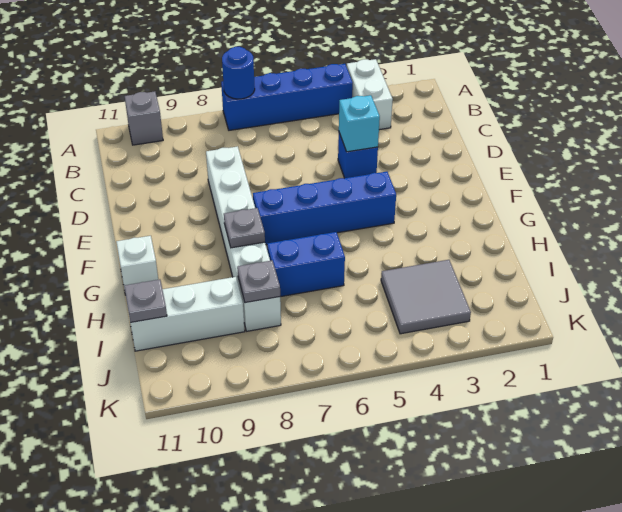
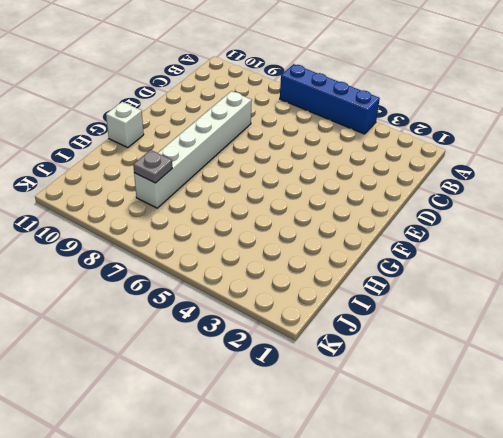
none -> white 1x2 brick [347,59,393,130]
none -> grey 1x1 brick [125,91,163,145]
none -> blue 1x1 brick [338,133,378,178]

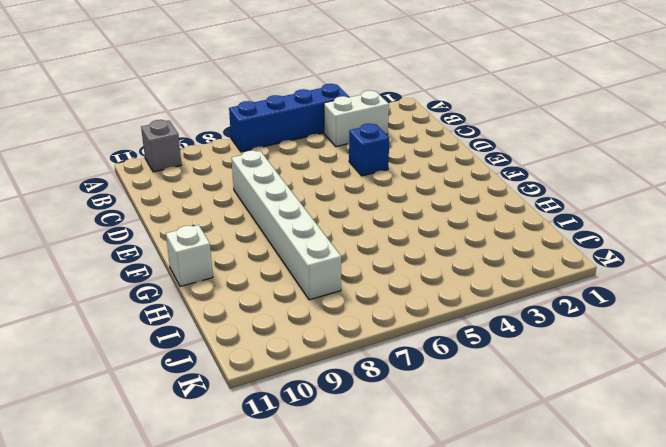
white 1x2 brick [324,90,389,147] -> white 1x2 brick turned to [347,59,393,130]
none -> blue 1x4 brick [253,172,396,245]
none -> blue 1x2 brick [267,232,345,297]
none -> grey 2x2 tile [381,260,471,334]

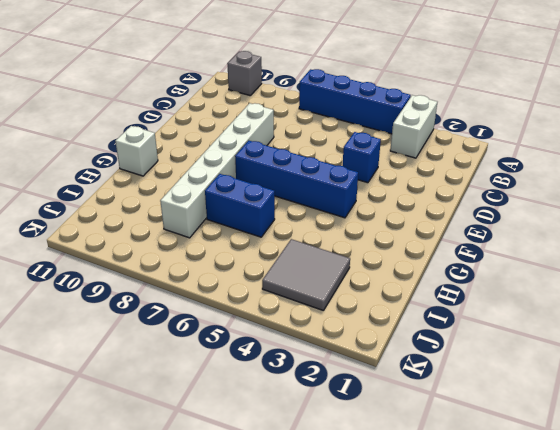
none -> white 1x3 brick [129,277,245,351]
none -> blue 1x1 round brick [222,47,255,99]
none -> cyan 1x1 brick [339,95,380,152]

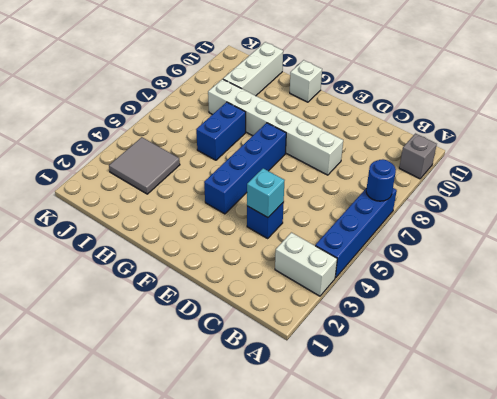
none -> grey 1x1 plate [224,208,265,248]
none -> grey 1x1 plate [237,261,280,303]
none -> grey 1x1 plate [124,279,167,322]

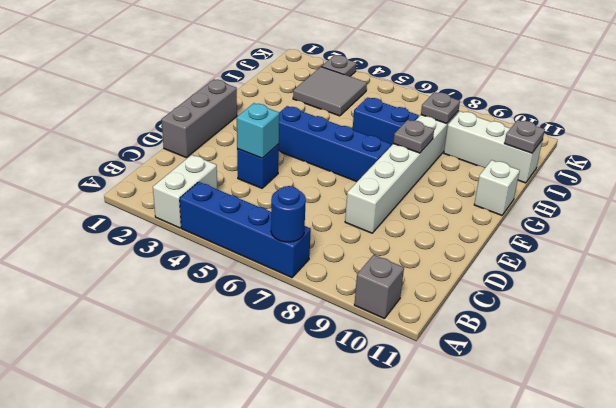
grey 1x3 brick [161,80,237,158] -> none
grey 1x1 plate [322,55,356,76] -> none

